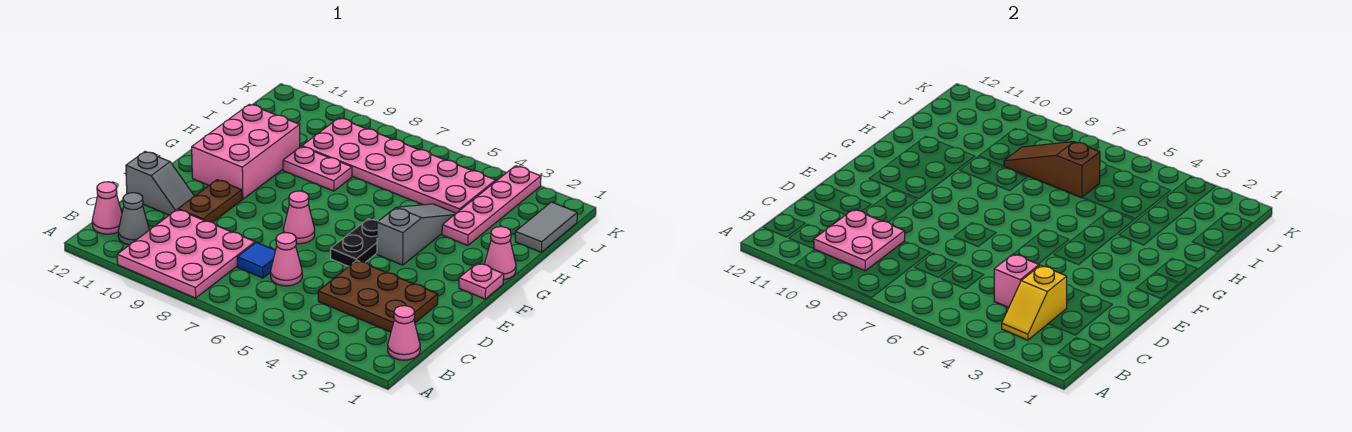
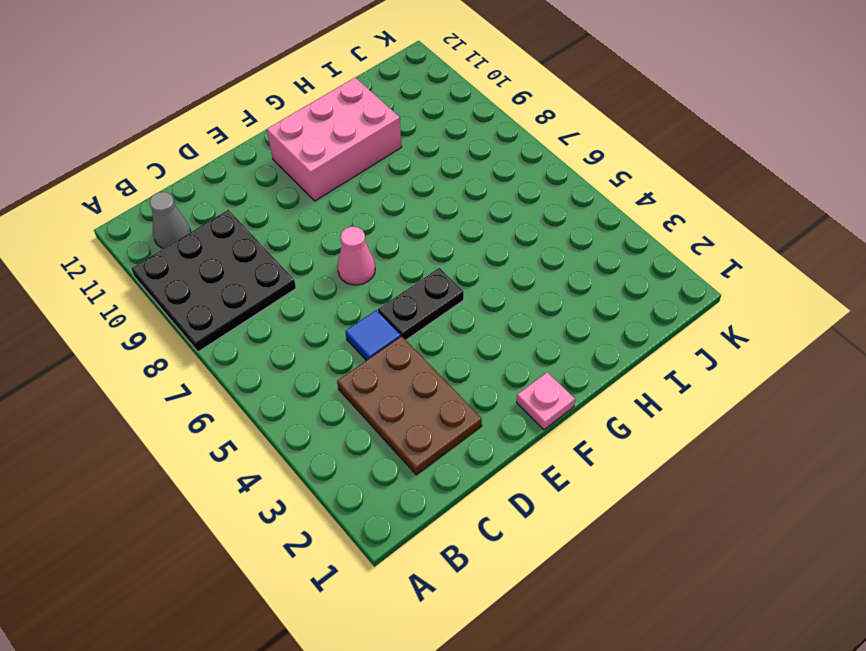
black 3x3 plate [131,210,296,352] -> pink 3x3 plate [117,209,255,298]
blue 1x1 tile [345,310,401,361] -> blue 1x1 tile moved to [237,242,276,278]
none -> pink 1x1 cone [388,306,420,360]
none -> pink 1x1 cone [92,182,122,234]
none -> pink 1x1 cone [271,233,302,286]

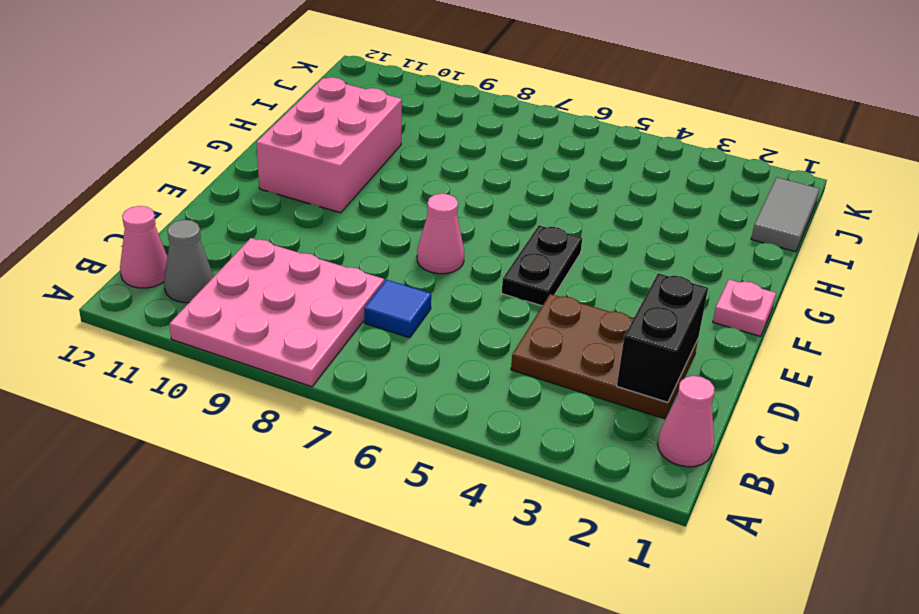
black 1x2 brick [617,273,708,402] -> none
none -> pink 1x1 cone [271,233,302,286]
none -> brown 1x2 plate [178,180,242,222]
none -> grey 1x2 slope [126,152,194,215]

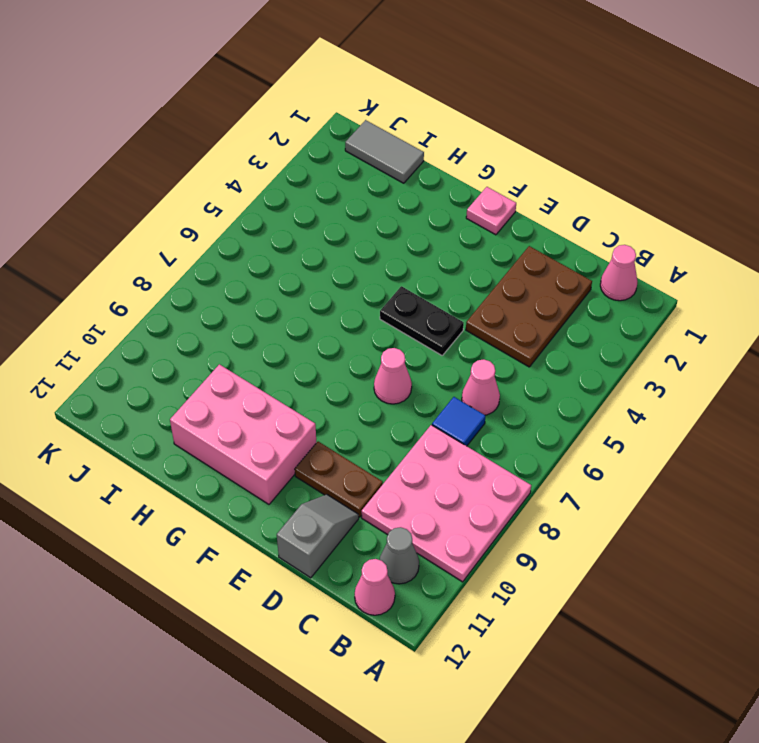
none -> grey 1x3 slope [377,204,456,265]
none -> pink 1x1 cone [484,227,516,280]
none -> pink 1x4 plate [442,166,541,245]

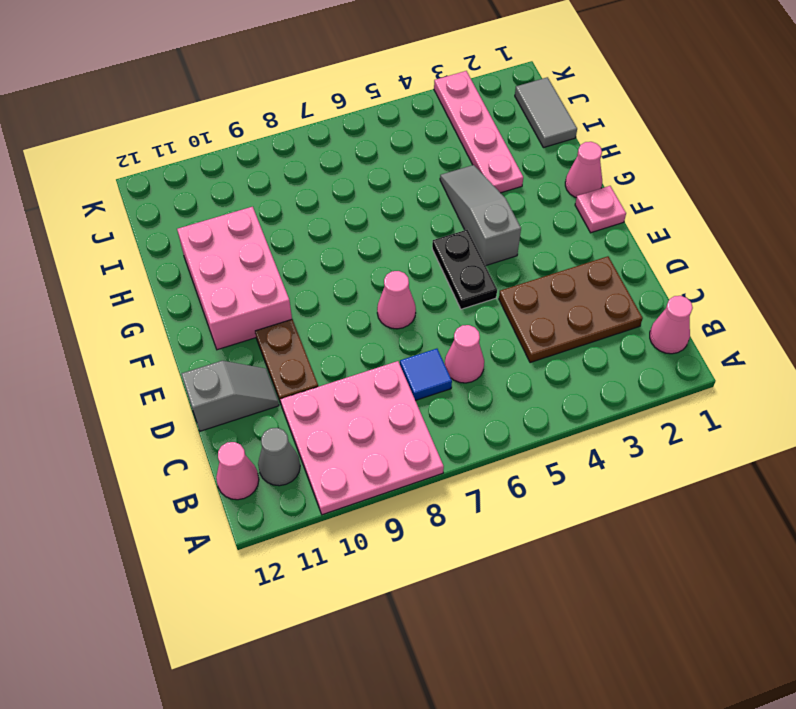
none -> pink 1x2 plate [283,147,352,191]
none -> pink 2x6 plate [302,118,496,213]
none -> yellow 1x2 slope [1002,265,1067,340]

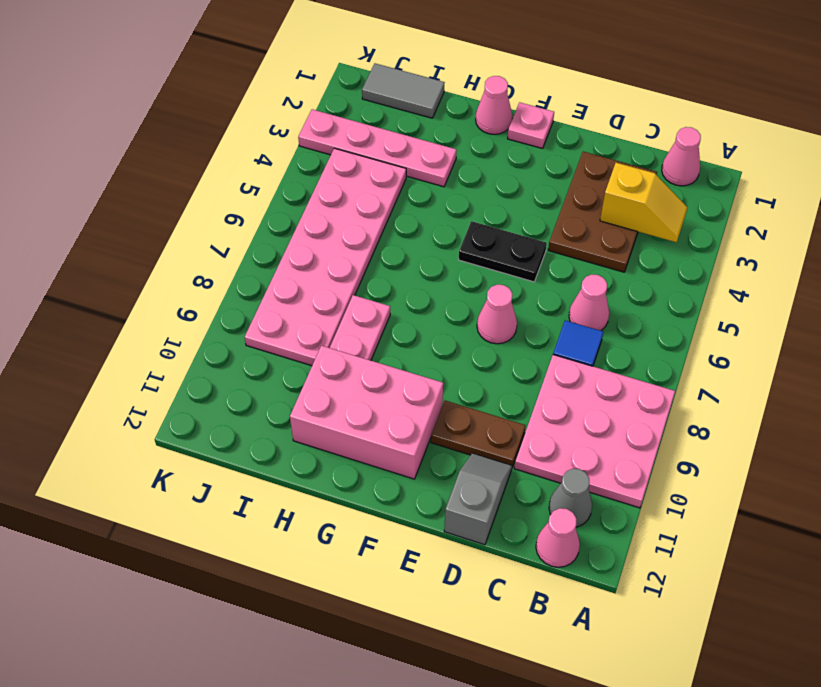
none -> grey 1x3 slope [377,204,456,265]
none -> pink 2x2 plate [814,209,905,271]
none -> pink 1x1 brick [994,254,1039,308]

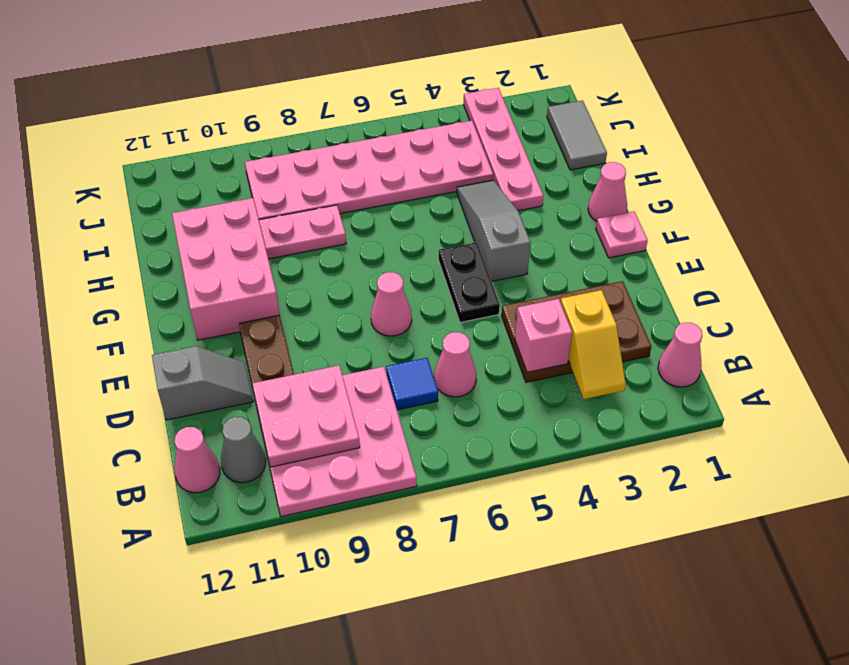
none -> brown 1x3 slope [1004,142,1100,198]

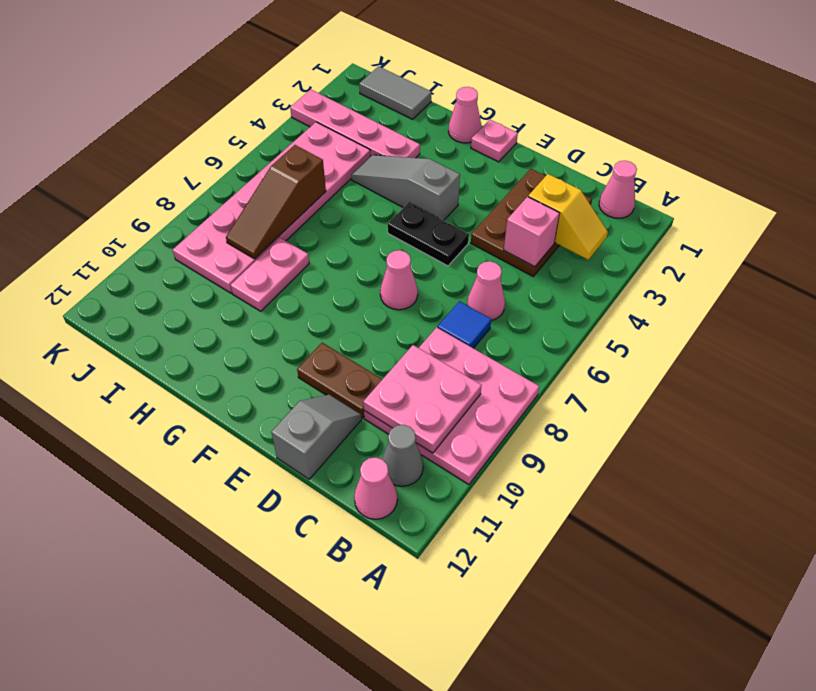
none -> pink 2x3 brick [192,104,300,199]

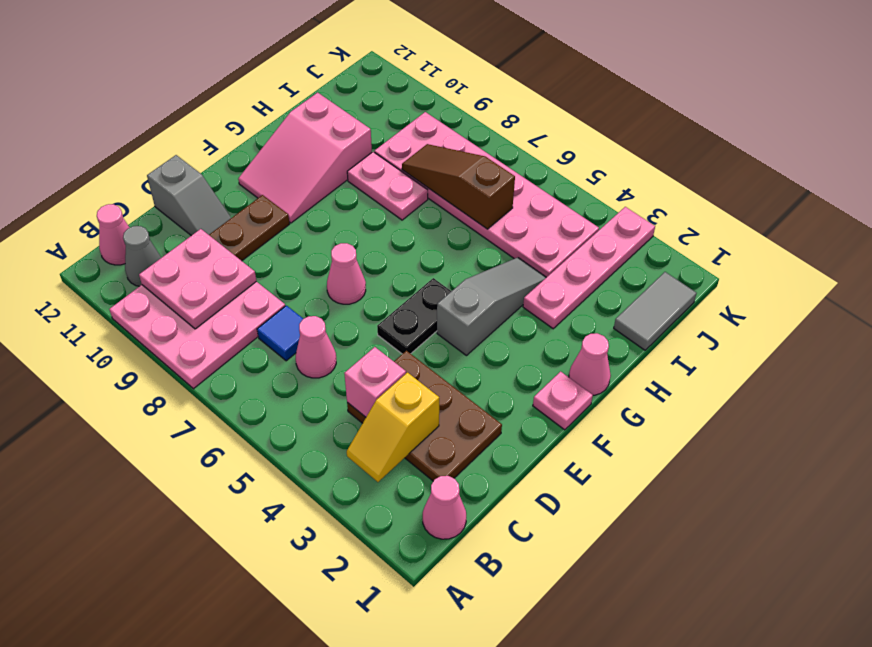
pink 2x3 slope [238,92,372,223] -> pink 2x3 brick [192,104,300,199]

